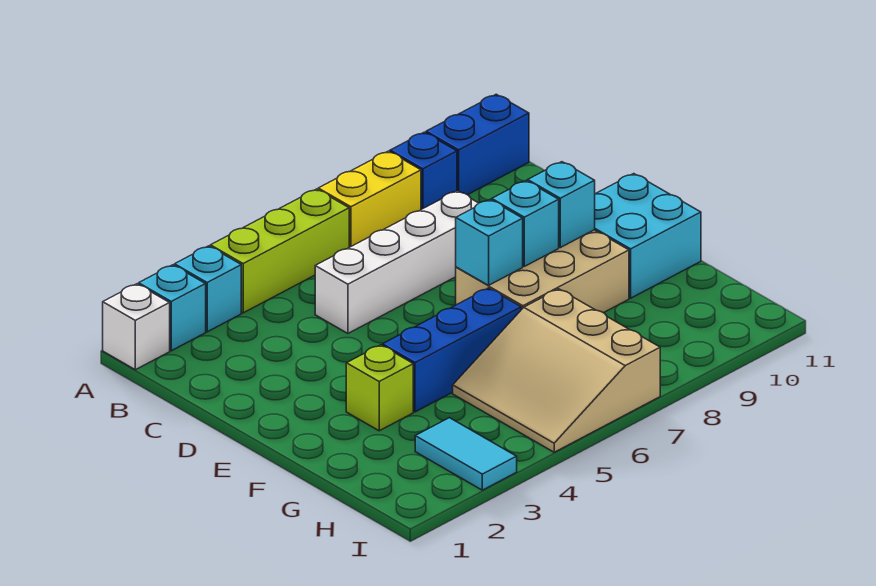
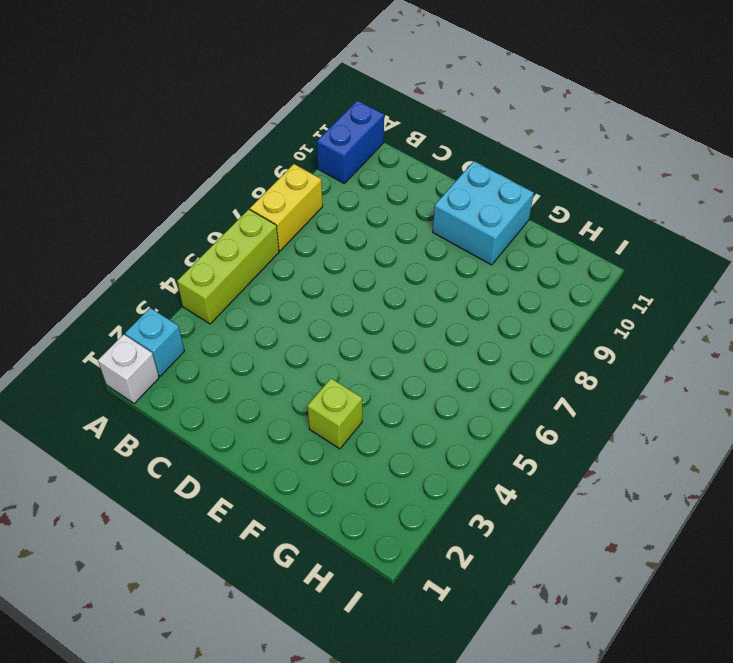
none -> cyan 1x1 brick [175,246,241,332]
none -> blue 1x1 brick [390,132,457,210]
none -> white 1x4 brick [315,191,478,333]

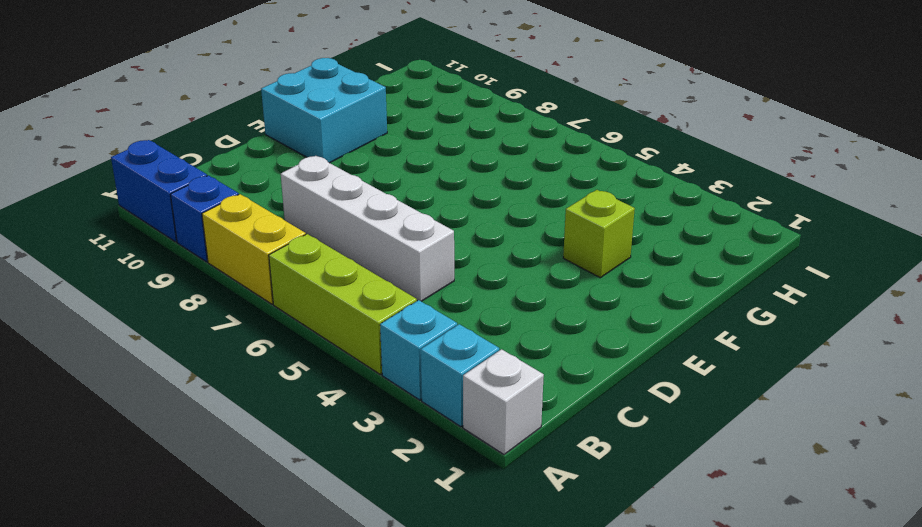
none -> tan 2x3 brick [456,230,629,313]
none -> blue 1x3 brick [382,288,521,412]
none -> tan 3x3 slope [453,289,660,452]

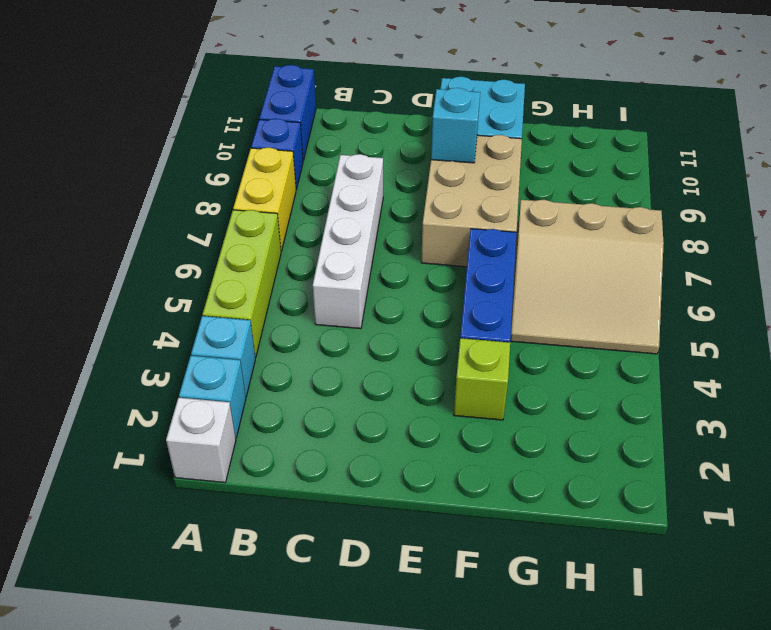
none -> cyan 1x2 tile [415,418,517,490]
none -> cyan 1x1 brick [456,200,523,285]
none -> cyan 1x1 brick [492,181,559,266]

